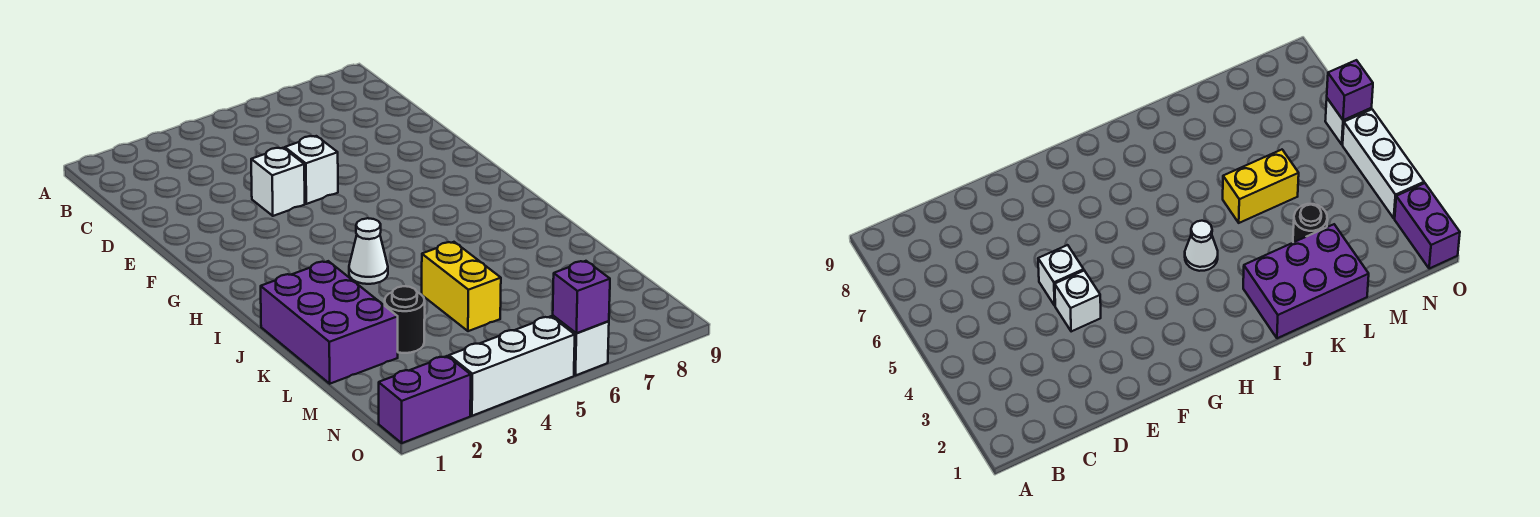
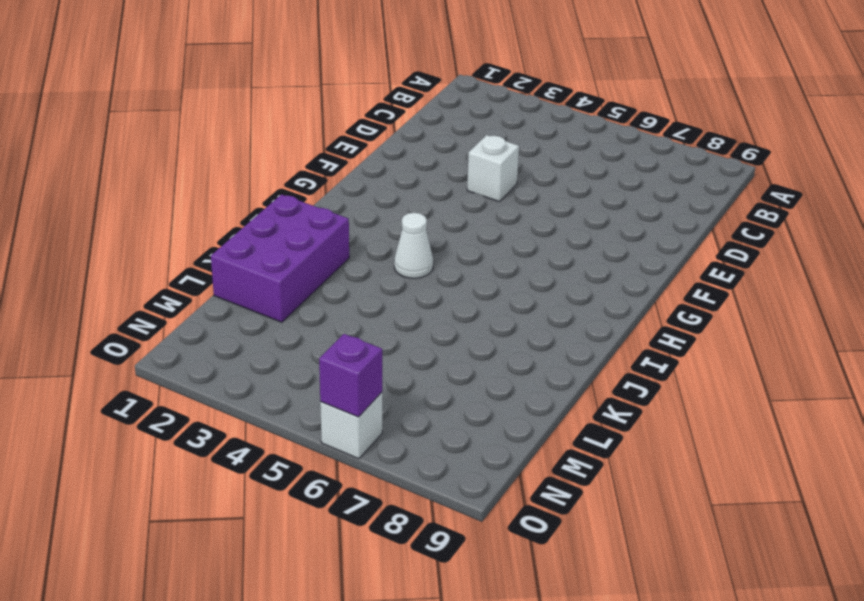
none -> white 1x1 brick [285,136,338,204]
none -> yellow 1x2 brick [422,242,501,331]

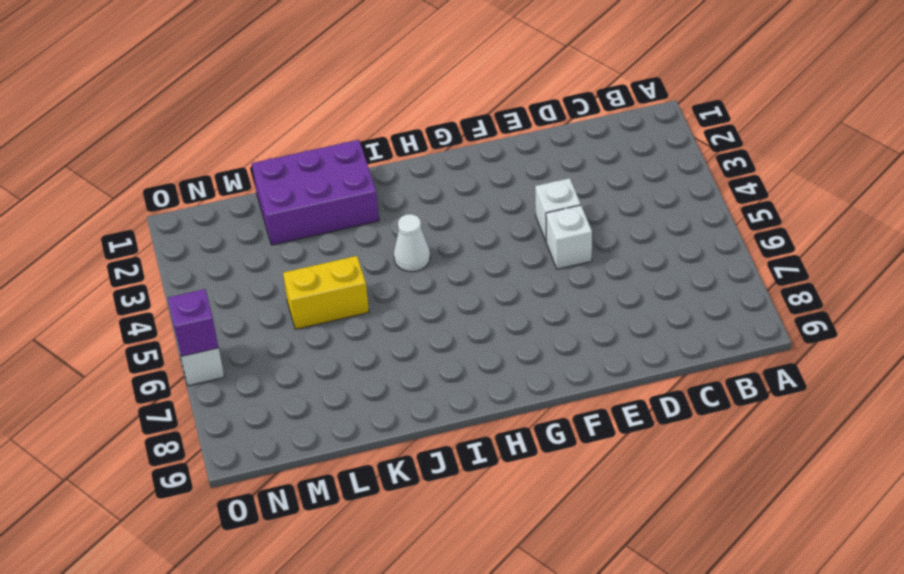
none -> black 1x1 round brick [385,286,425,353]
none -> purple 1x2 brick [379,356,471,443]

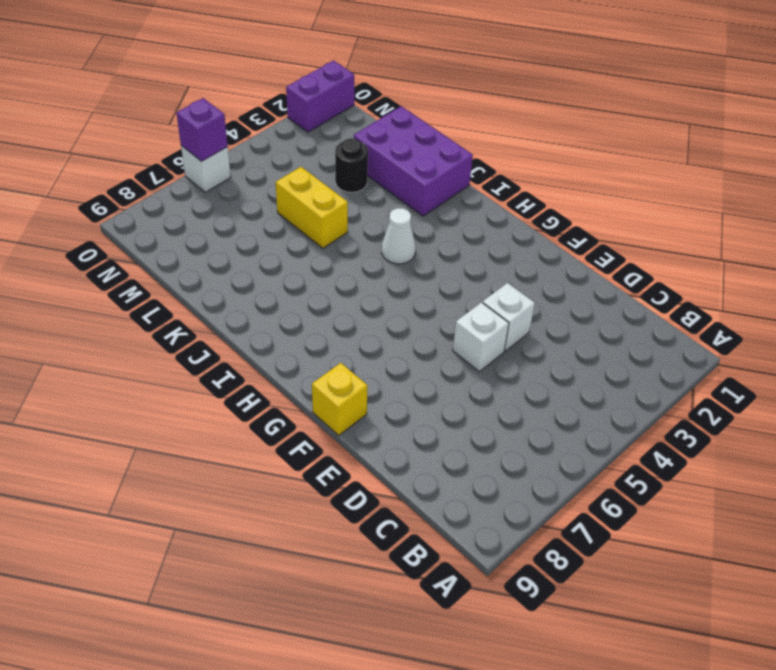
yellow 1x1 brick [312,363,368,435] -> none
none -> white 1x3 brick [449,316,575,416]

